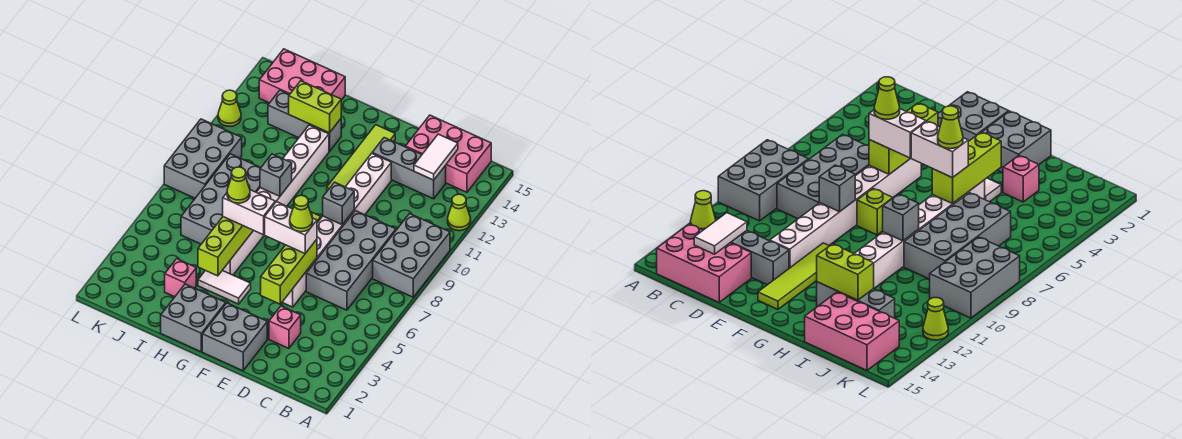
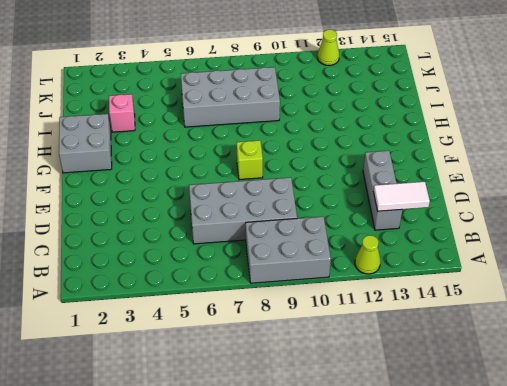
none -> pink 2x3 brick [405,115,491,192]
none -> pink 1x1 brick [269,306,301,348]
none -> grey 2x2 brick [202,303,267,371]

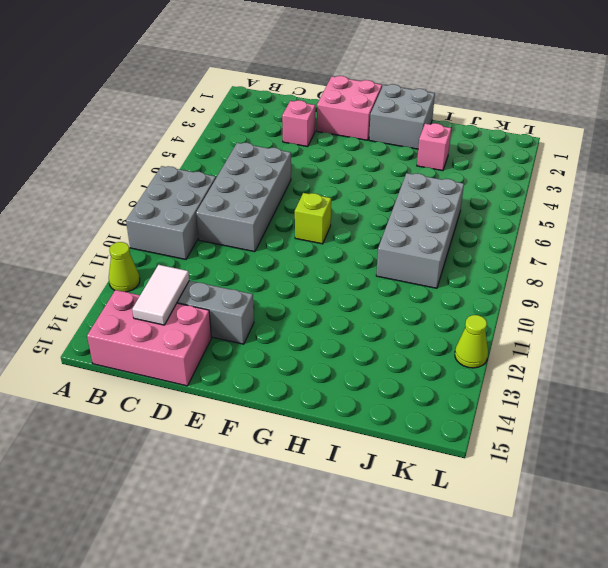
pink 2x2 brick [317,76,382,140] -> grey 2x2 brick [202,303,267,371]
none -> white 1x8 brick [282,153,391,307]
none -> lime 1x4 tile [327,125,395,191]
none -> white 1x2 tile [198,270,251,304]

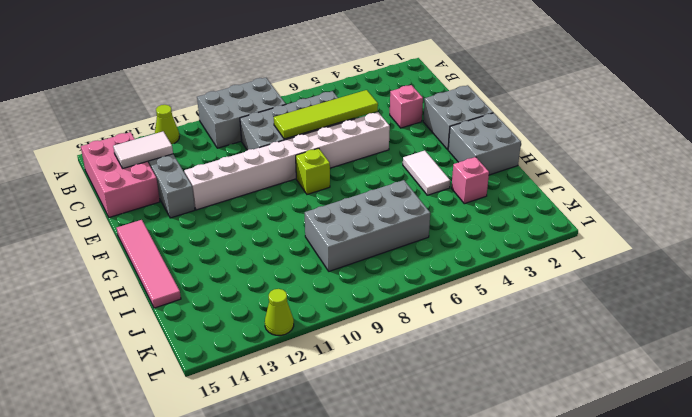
lime 1x4 tile [274,90,378,139] -> lime 1x4 tile moved to [327,125,395,191]
pink 1x4 tile [117,220,181,308] -> pink 2x3 brick [259,49,345,103]
none -> white 1x8 brick [223,125,329,275]
none -> grey 1x3 brick [268,90,341,152]
none -> grey 2x3 brick [164,119,242,198]

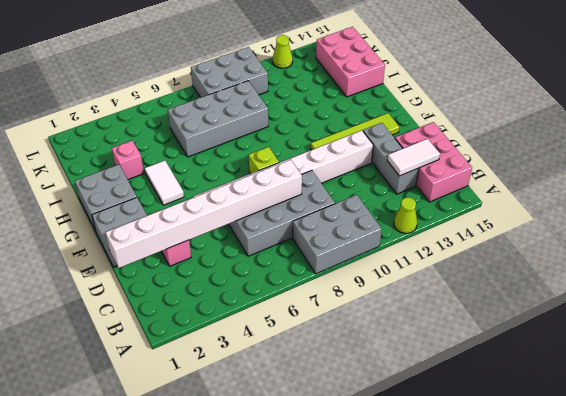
white 1x8 brick [105,160,302,268] -> white 1x8 brick moved to [223,125,329,275]
none -> grey 1x3 brick [268,90,341,152]
none -> lime 1x3 brick [261,239,317,304]
none -> grey 1x1 brick [323,182,354,225]

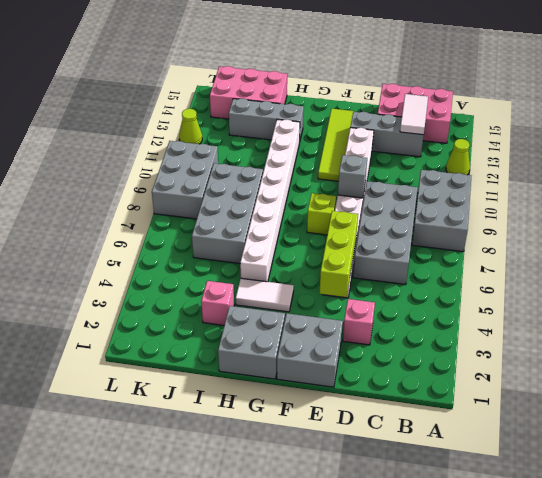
none -> lime 1x3 brick [198,217,253,276]
none -> grey 1x1 brick [260,154,292,196]
none -> lime 1x2 brick [289,81,341,133]

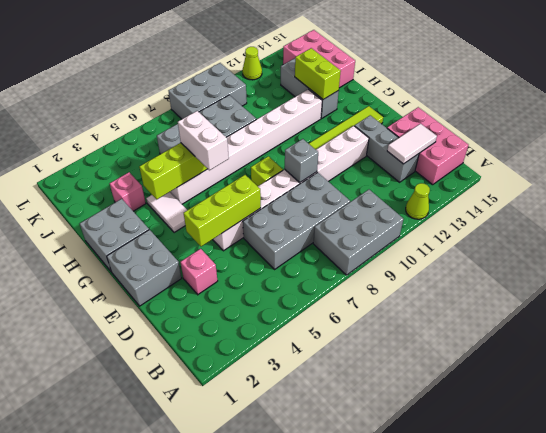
none -> grey 1x1 brick [260,154,292,196]
none -> white 1x2 brick [265,202,317,253]
none -> lime 1x1 cone [290,195,313,232]

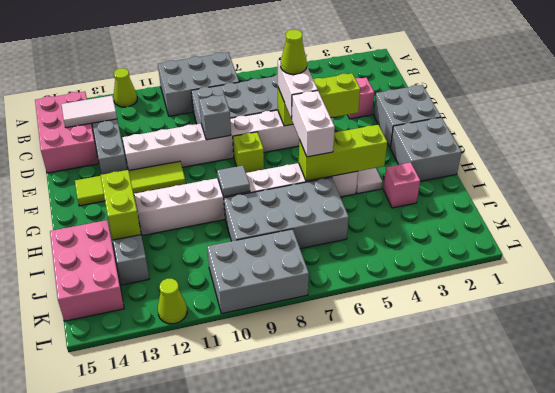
grey 1x1 tile [217,166,250,197] -> grey 1x1 brick [260,154,292,196]
none -> lime 1x1 cone [227,167,250,203]

